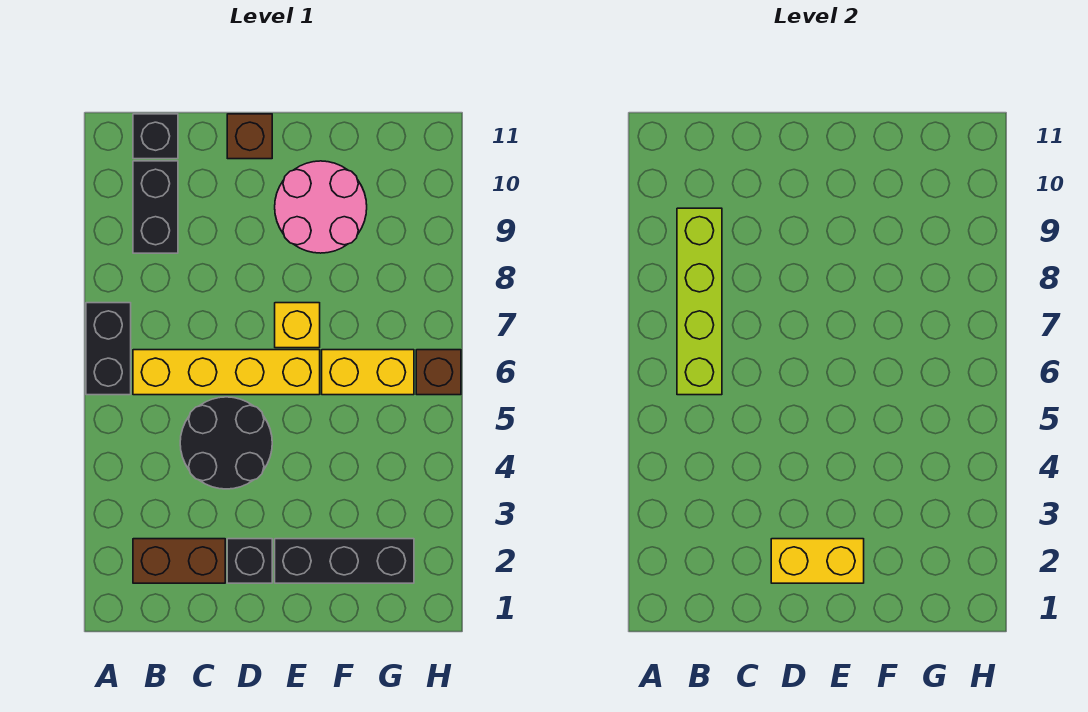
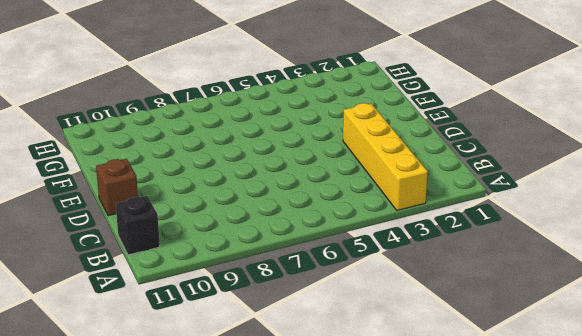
yellow 1x4 brick [343,103,428,210] -> yellow 1x4 brick moved to [133,350,320,395]
none -> black 1x2 brick [86,303,131,395]
none -> brown 1x2 brick [133,539,225,583]
none -> black 1x2 brick [133,161,178,253]

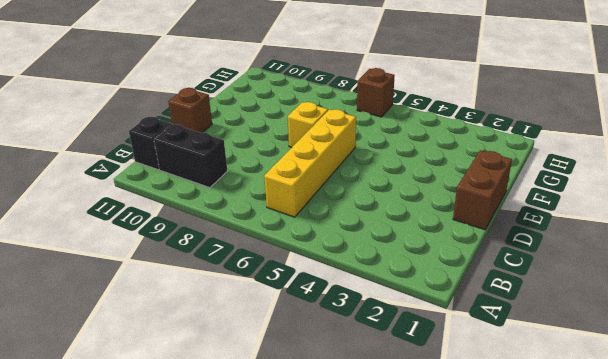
brown 1x2 brick [453,150,512,230] -> brown 1x2 brick moved to [133,539,225,583]
none -> black 1x2 brick [86,303,131,395]
none -> black 2x2 round brick [180,397,272,489]
none -> black 1x1 brick [227,539,272,583]

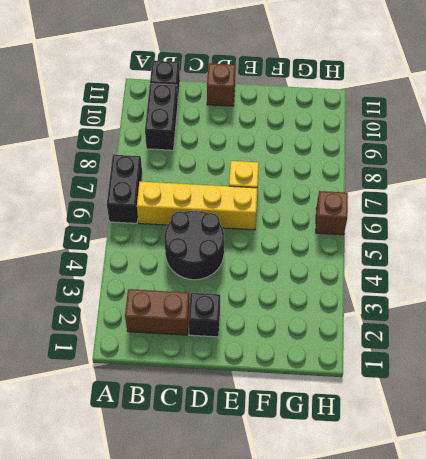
none -> black 1x3 brick [275,539,414,583]
none -> pink 2x2 round brick [275,161,367,253]
none -> yellow 1x2 brick [322,350,414,395]

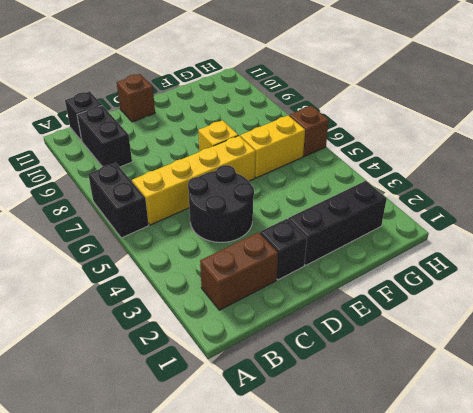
none -> pink 2x2 round brick [275,161,367,253]
none -> lime 1x4 brick [677,208,722,395]
none -> yellow 1x2 brick [771,539,864,583]

